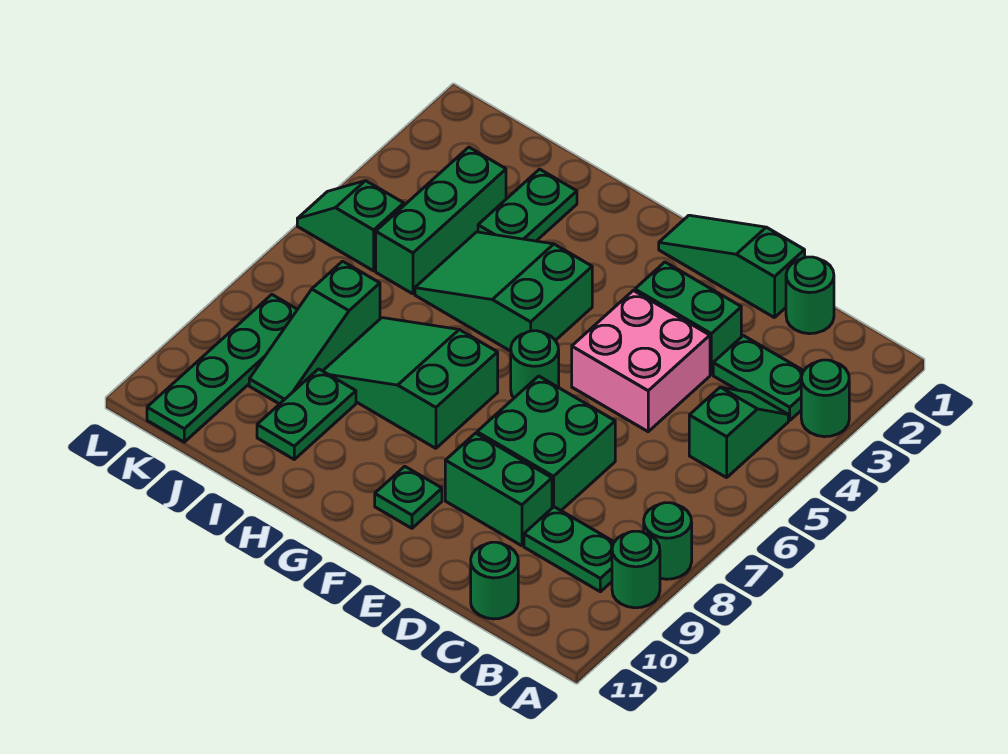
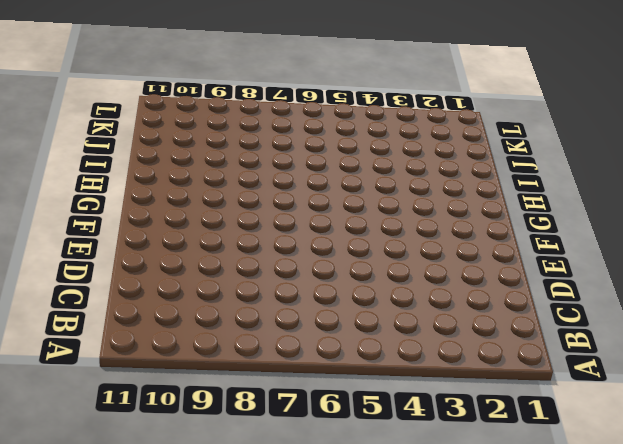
none -> green 1x1 round brick [801,360,849,437]
none -> green 1x1 round brick [644,503,692,579]
none -> green 1x1 round brick [612,531,660,608]

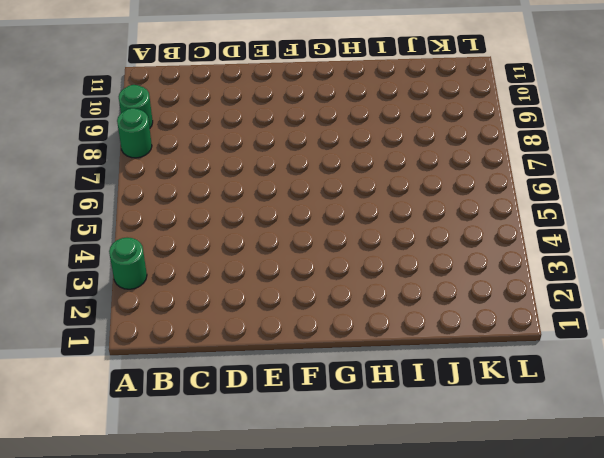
none -> green 1x2 plate [713,336,803,420]
none -> green 1x2 slope [689,387,788,478]
none -> green 1x2 plate [524,507,614,592]

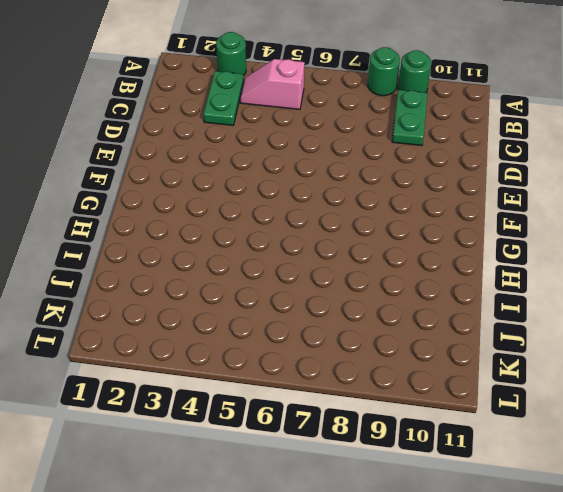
pink 1x2 slope [240,59,305,110] -> green 1x2 slope [689,387,788,478]
none -> green 1x1 round brick [786,257,834,334]
none -> green 1x1 round brick [471,542,518,619]
none -> green 1x3 slope [659,215,805,318]

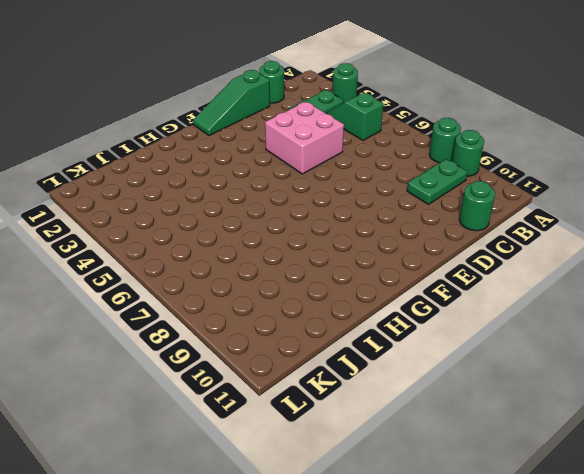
none -> green 1x2 brick [635,262,741,374]
none -> green 2x2 brick [477,376,615,510]
none -> green 1x2 brick [445,433,552,546]

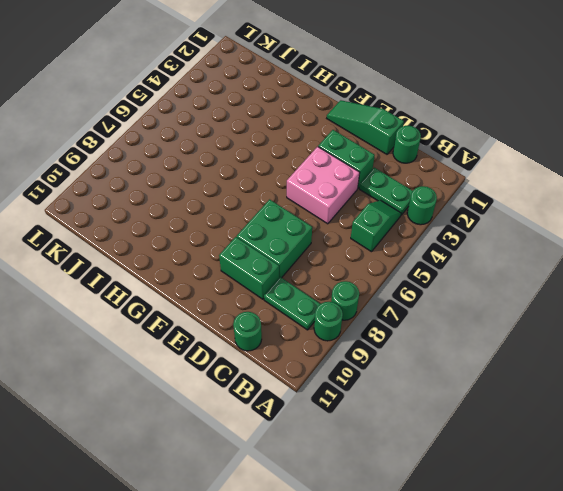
none -> green 1x1 round brick [511,331,559,398]
none -> green 1x1 plate [375,466,442,528]
none -> green 2x3 slope [415,232,592,351]

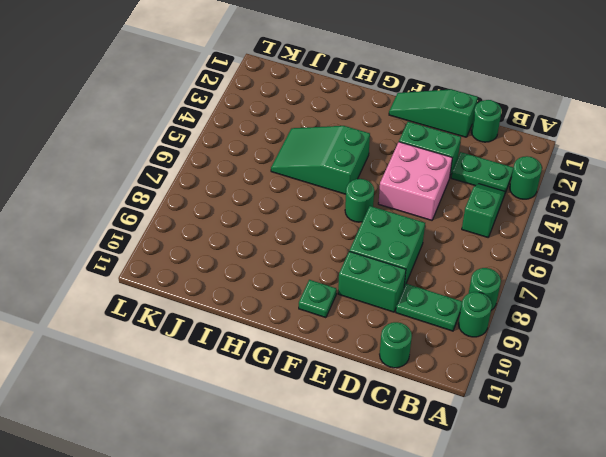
none -> green 2x3 slope [323,318,498,448]
none -> green 1x2 plate [478,169,577,241]
none -> green 1x2 plate [257,369,356,459]

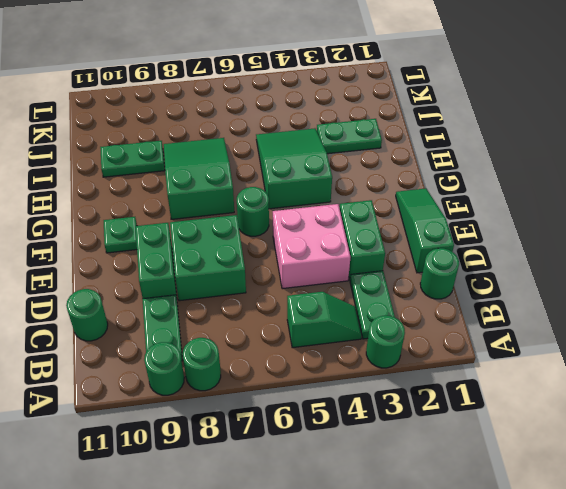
none -> green 1x3 brick [376,147,506,294]
none -> green 1x3 slope [249,261,380,404]
none -> green 1x2 slope [297,181,404,271]

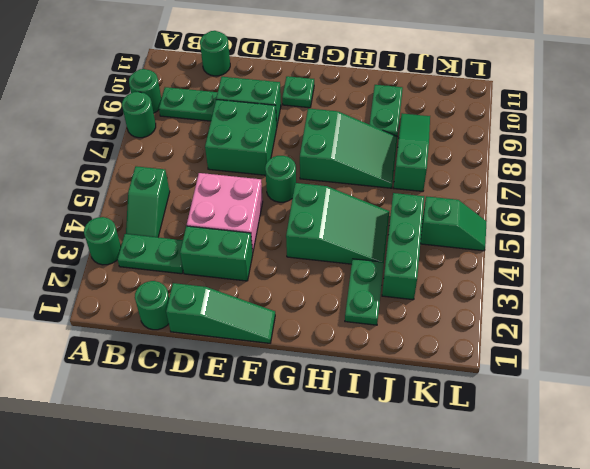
none -> green 1x4 plate [147,295,297,442]

